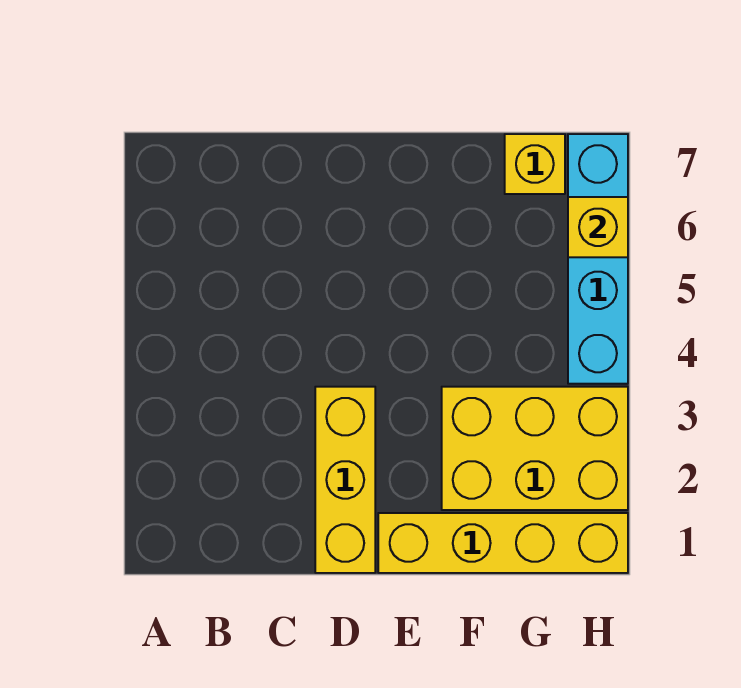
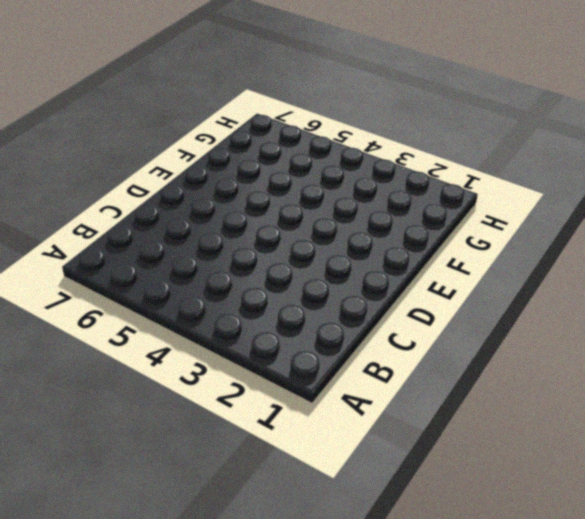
none -> yellow 1x3 brick [315,387,375,573]
none -> yellow 1x4 brick [378,513,628,573]

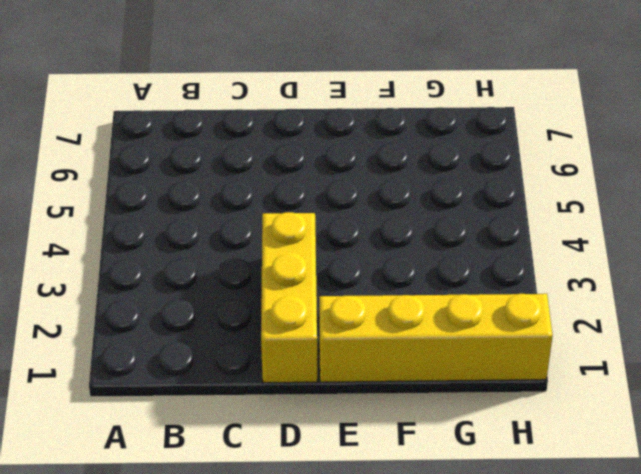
none -> yellow 2x3 brick [442,387,628,510]
none -> yellow 1x1 brick [505,134,565,194]

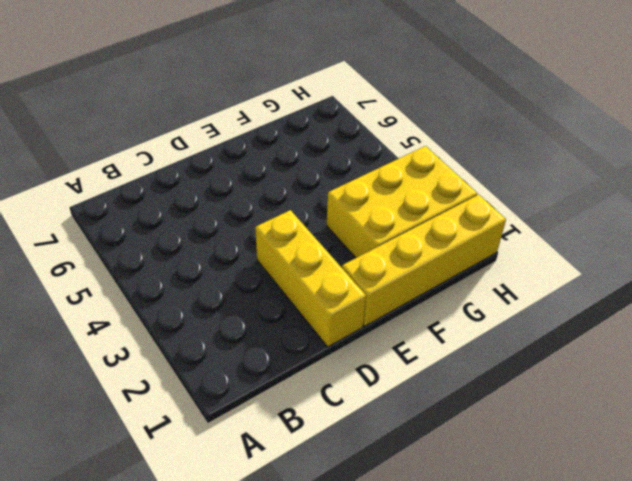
none -> yellow 1x1 brick [505,134,565,194]
none -> cyan 1x4 brick [568,134,628,384]

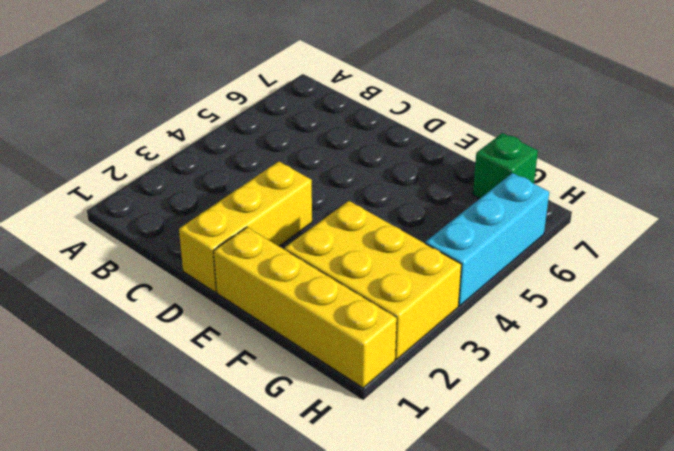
green 1x1 brick [473,133,538,199] -> yellow 1x1 brick [505,134,565,194]
cyan 1x3 brick [425,173,549,306] -> cyan 1x4 brick [568,134,628,384]
none -> yellow 1x1 brick [568,197,628,257]

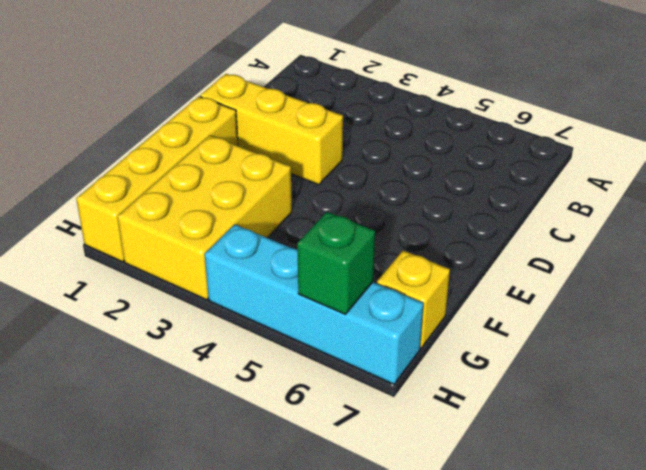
green 1x1 brick [297,212,375,314] -> yellow 1x1 brick [568,197,628,257]

